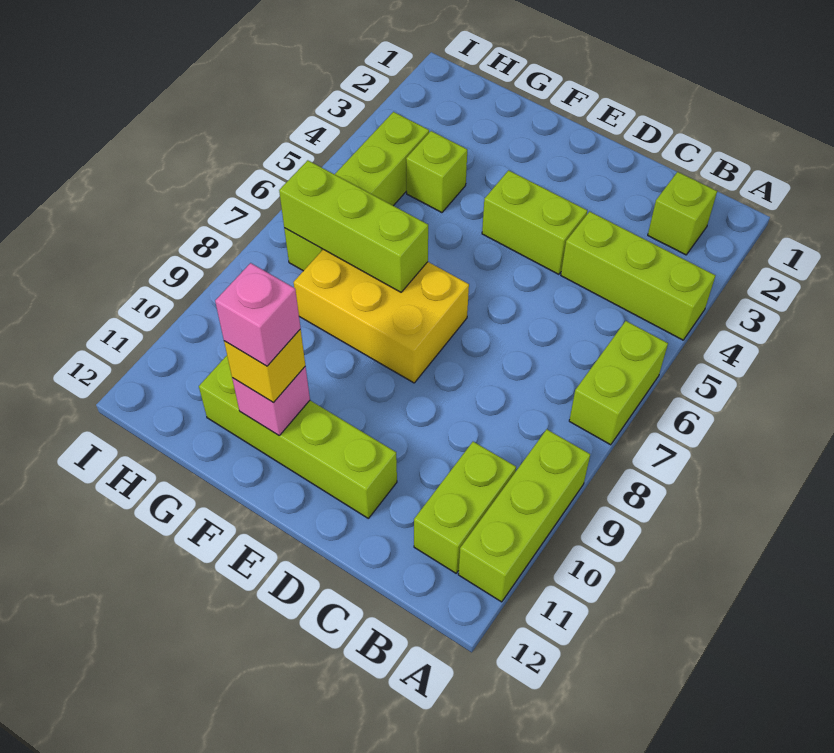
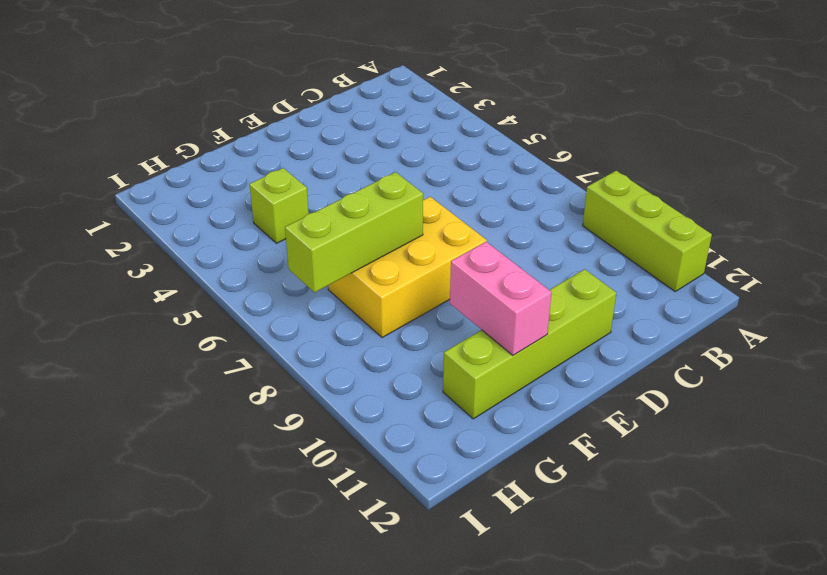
pink 1x2 brick [450,242,552,355] -> pink 1x1 brick [232,366,310,435]
none -> lime 1x3 brick [561,211,716,340]
none -> lime 1x2 brick [569,321,668,445]
none -> lime 1x1 brick [648,172,717,255]

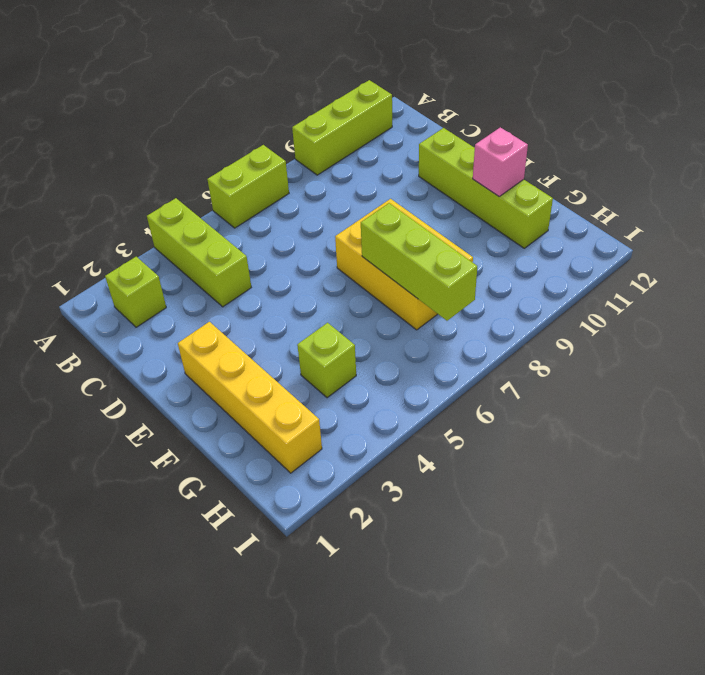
yellow 1x4 brick [178,322,322,473] -> none
none -> lime 1x2 brick [414,442,516,573]
none -> lime 1x2 brick [482,170,587,274]
none -> lime 1x4 brick [284,112,429,271]

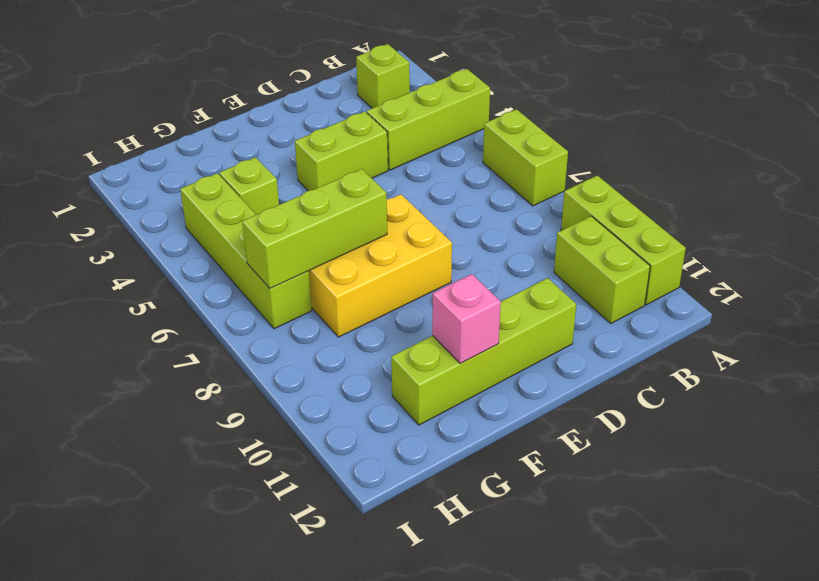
none -> yellow 1x1 brick [224,329,305,403]
none -> pink 1x1 brick [215,263,301,366]

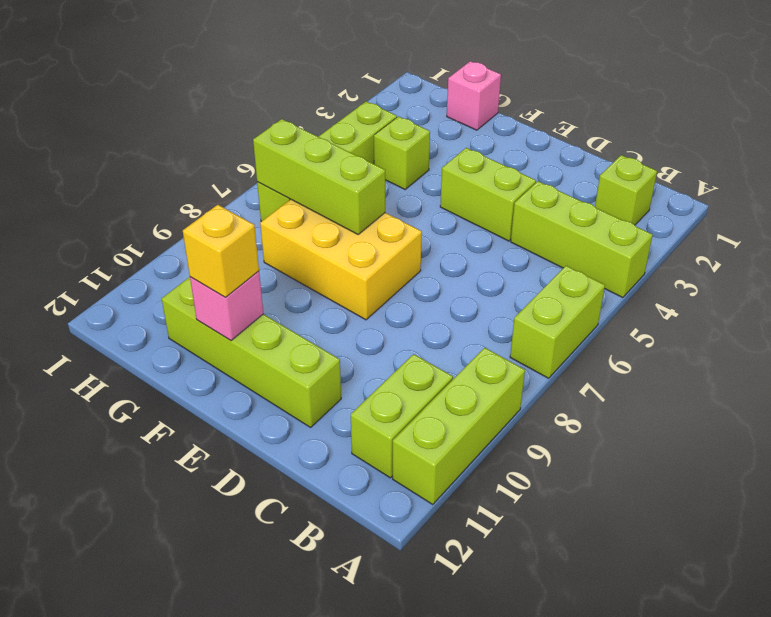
pink 1x1 brick [447,61,501,130] -> pink 1x1 brick moved to [215,263,301,366]

